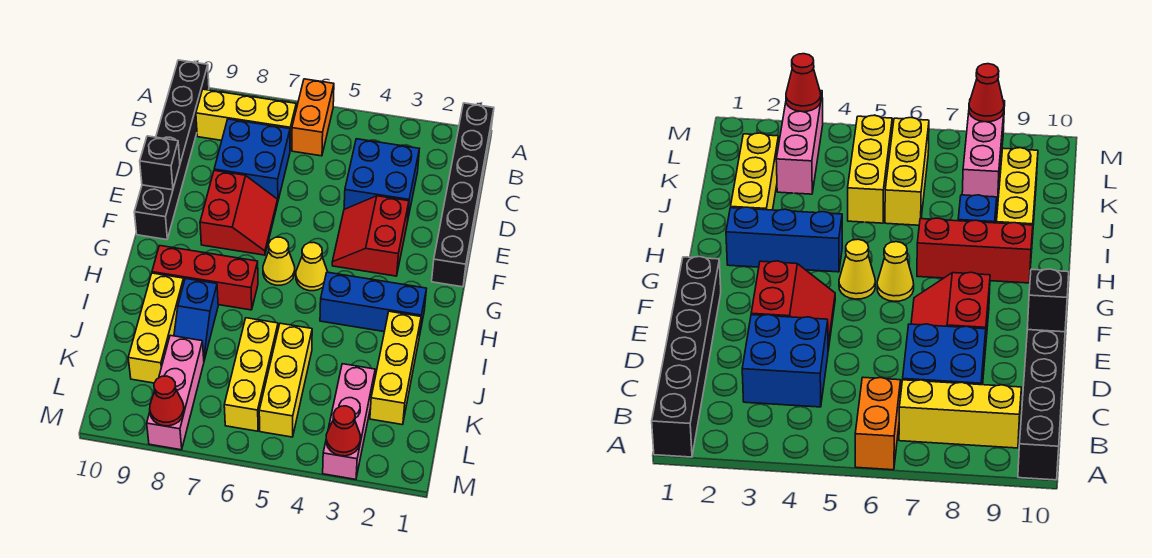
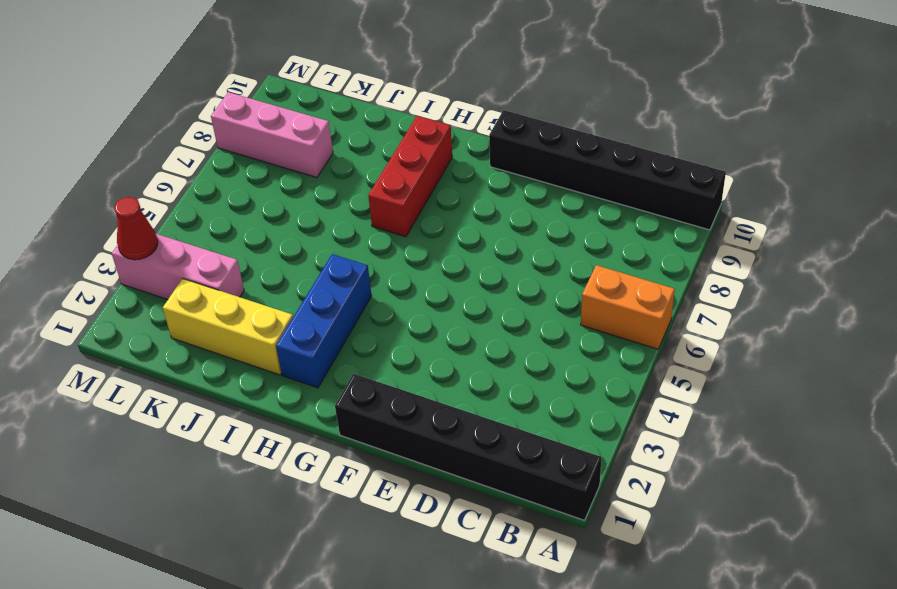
none -> yellow 1x3 brick [196,89,296,150]
none -> blue 2x2 brick [344,139,419,222]
none -> blue 2x2 brick [214,119,290,200]

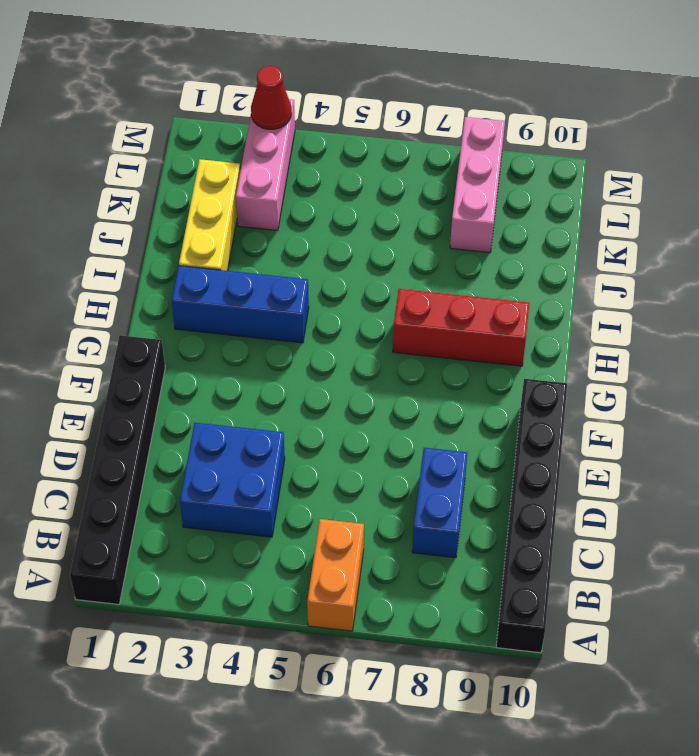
blue 1x2 brick [412,448,467,558] -> blue 2x2 brick [214,119,290,200]
none -> yellow 1x3 brick [196,89,296,150]
none -> red 2x2 slope [332,196,409,276]
none -> red 2x2 slope [200,170,278,255]

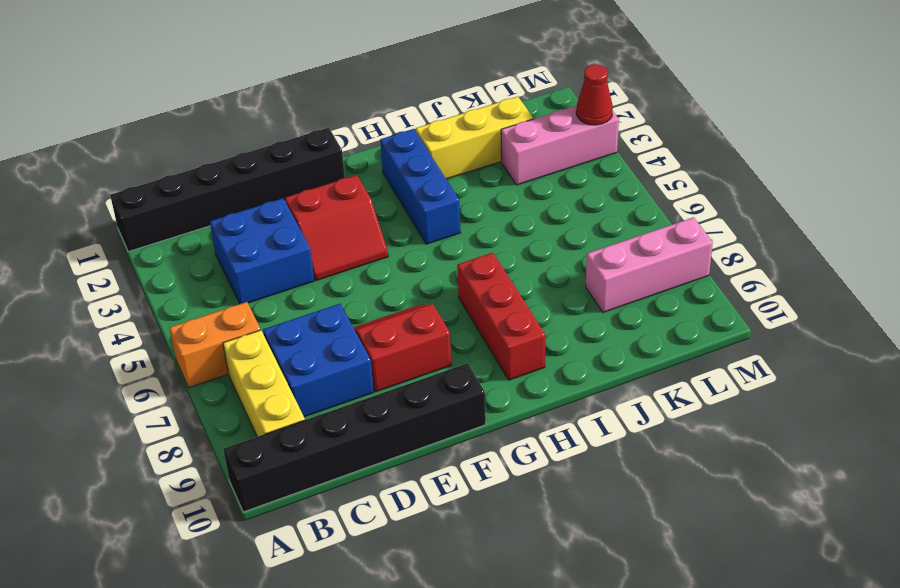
none -> yellow 1x1 cone [296,243,328,291]
none -> yellow 1x1 cone [263,237,295,285]
none -> blue 1x2 slope [174,279,218,360]

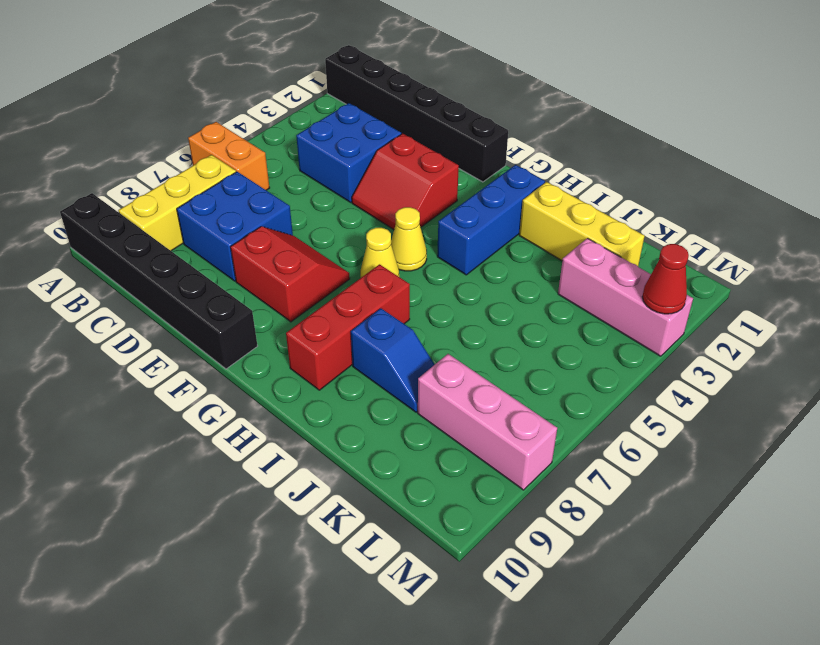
none -> yellow 1x3 brick [128,273,184,383]
none -> yellow 1x3 brick [259,323,312,437]
none -> yellow 1x3 brick [224,318,278,431]

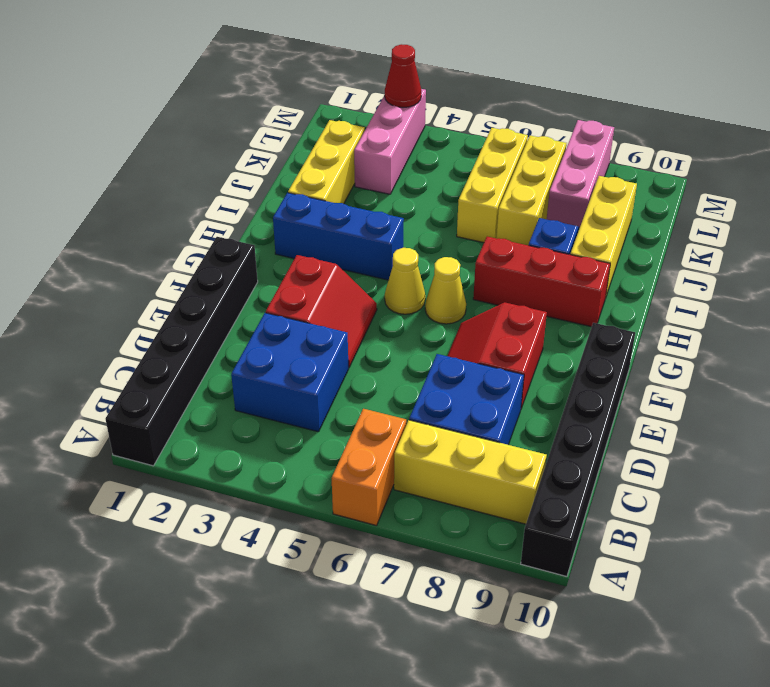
yellow 1x3 brick [496,136,566,245] -> yellow 1x3 brick moved to [259,323,312,437]
none -> black 1x1 brick [140,136,180,190]
none -> red 1x1 cone [150,376,184,426]

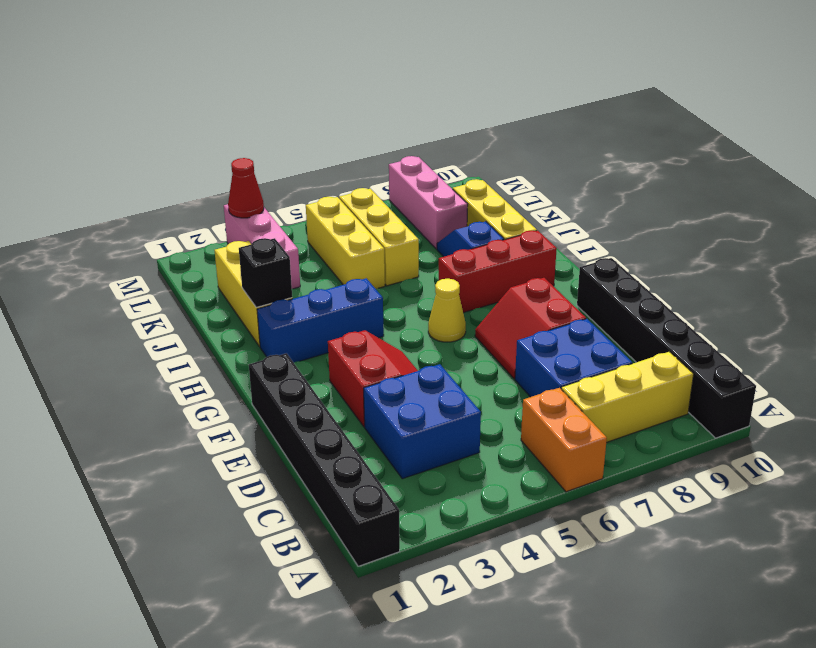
black 1x1 brick [239,238,292,307] -> black 1x1 brick moved to [140,136,180,190]
none -> yellow 1x1 cone [296,243,328,291]
none -> red 1x1 cone [150,376,184,426]

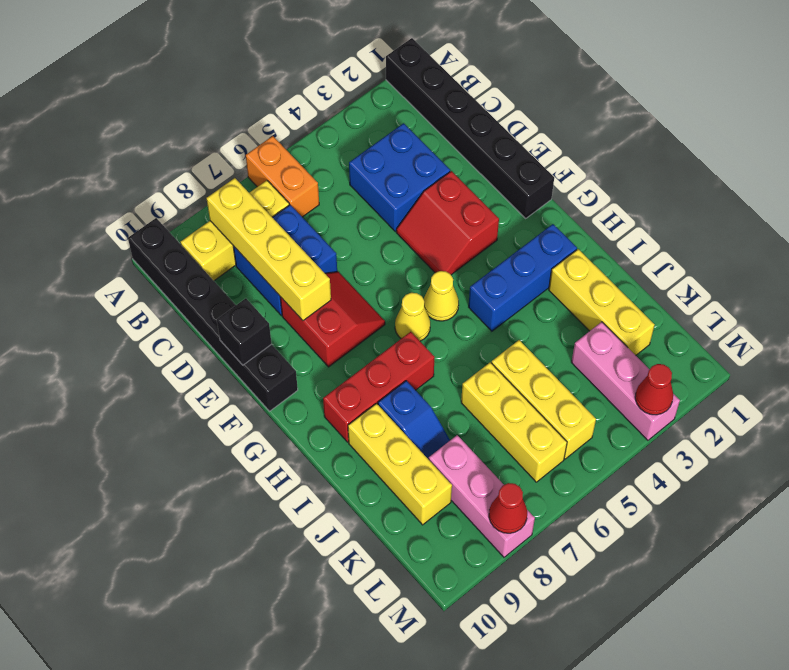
yellow 1x4 brick [206,178,331,321] -> none

